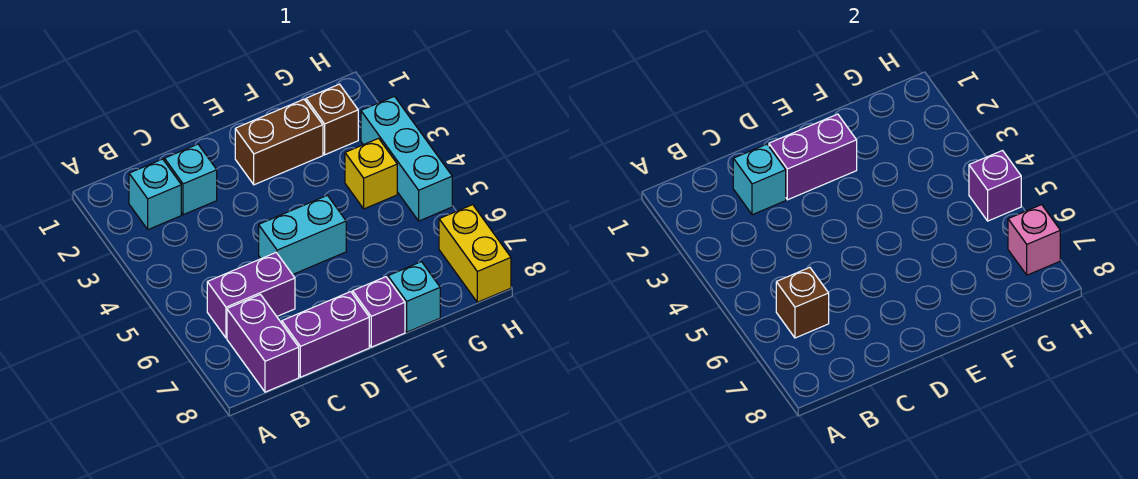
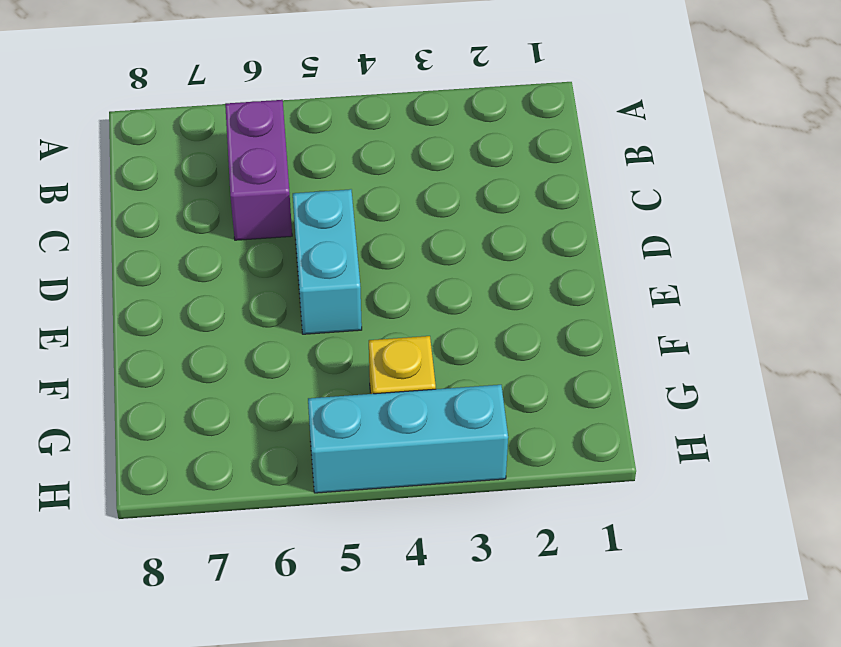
none -> cyan 1x1 brick [129,159,181,230]
none -> purple 1x2 brick [227,295,299,392]
none -> cyan 1x1 brick [164,144,217,215]

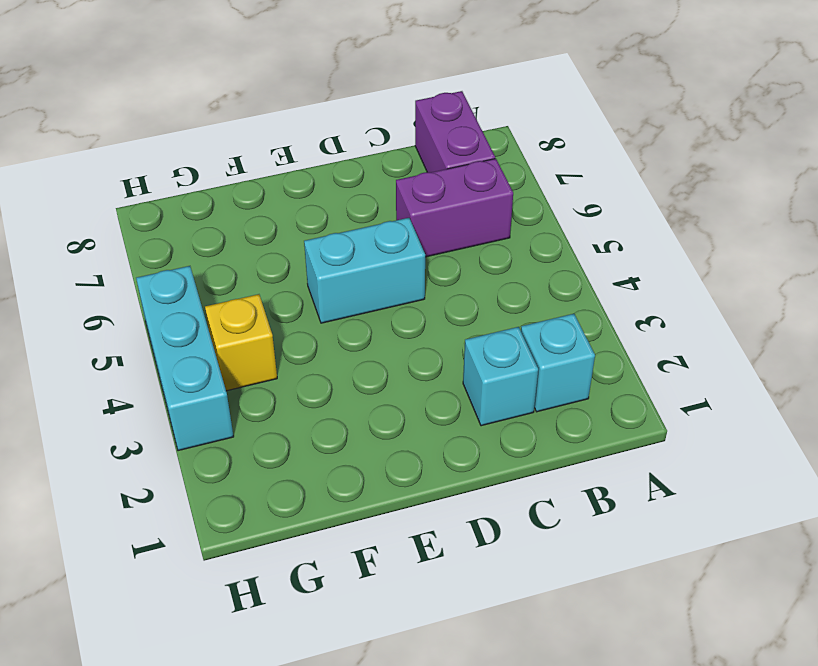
none -> purple 1x2 brick [282,292,369,377]
none -> brown 1x2 brick [235,99,323,185]
none -> purple 1x1 brick [353,277,405,347]

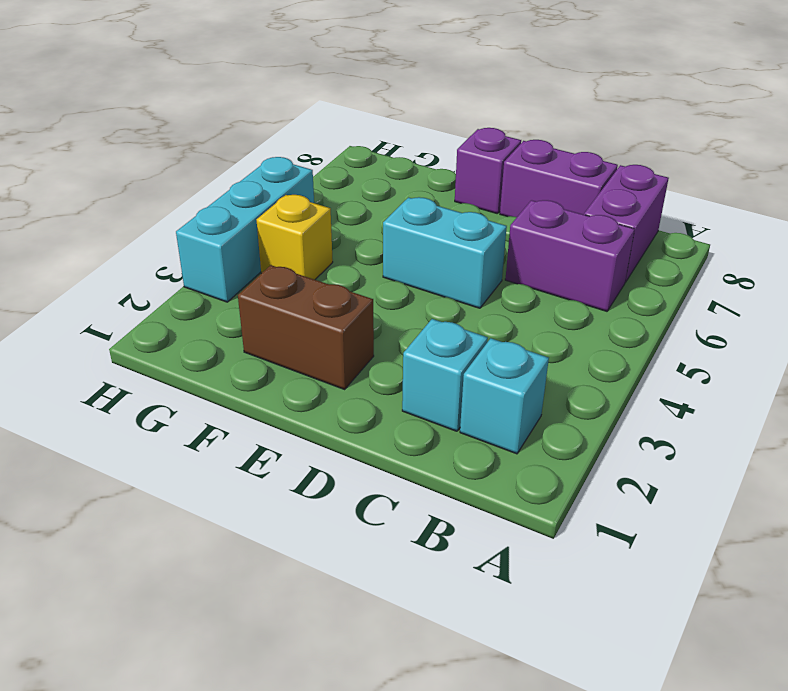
none -> cyan 1x1 brick [388,262,440,332]
none -> brown 1x1 brick [306,84,358,155]
none -> yellow 1x2 brick [439,205,511,302]

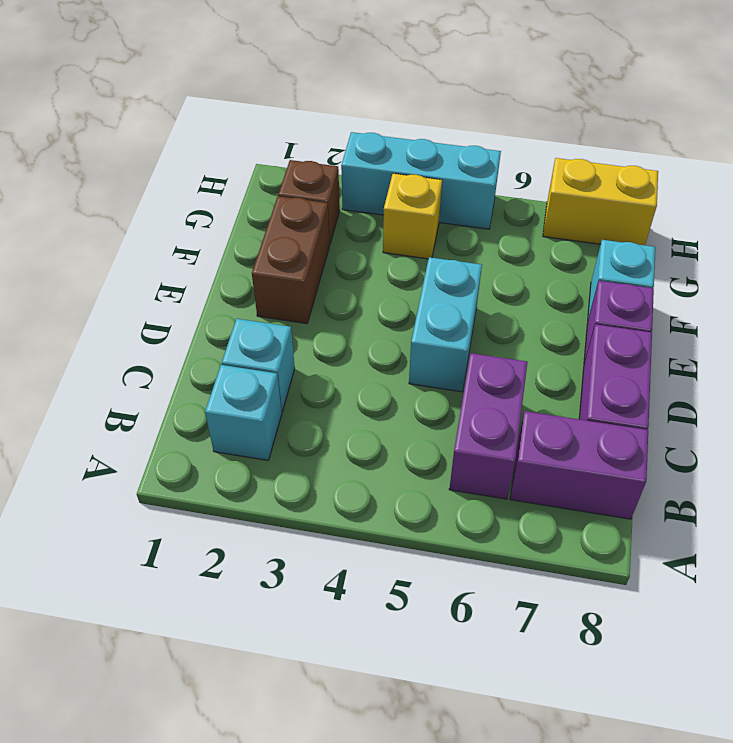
none -> brown 1x1 brick [776,267,829,338]
none -> cyan 1x1 brick [733,144,786,215]
none -> purple 1x2 brick [769,114,857,200]

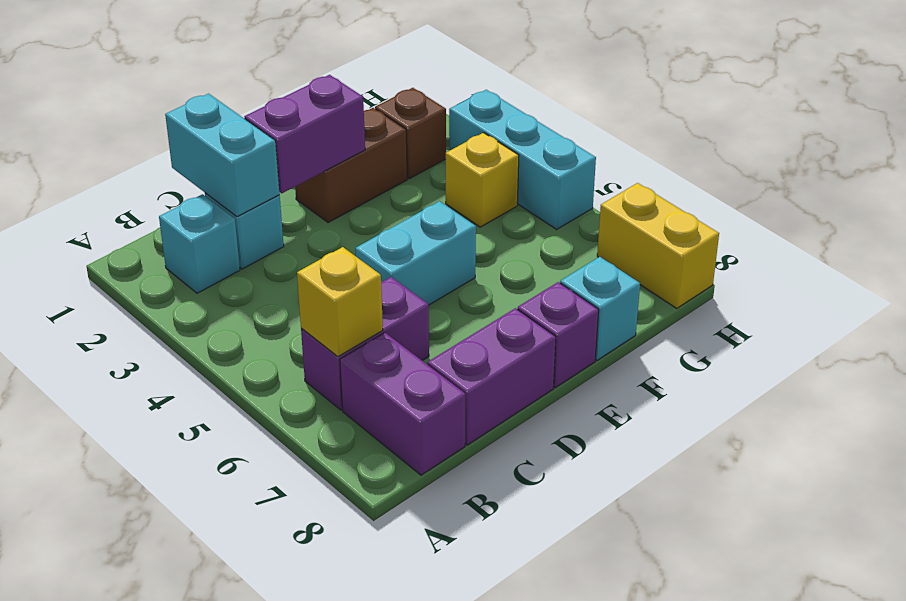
yellow 1x1 brick [297,247,383,357] -> brown 1x1 brick [776,267,829,338]
cyan 1x2 brick [165,94,280,217] -> cyan 1x1 brick [733,144,786,215]
none -> purple 1x1 brick [969,151,1021,221]
none -> pink 1x1 brick [1008,205,1060,275]

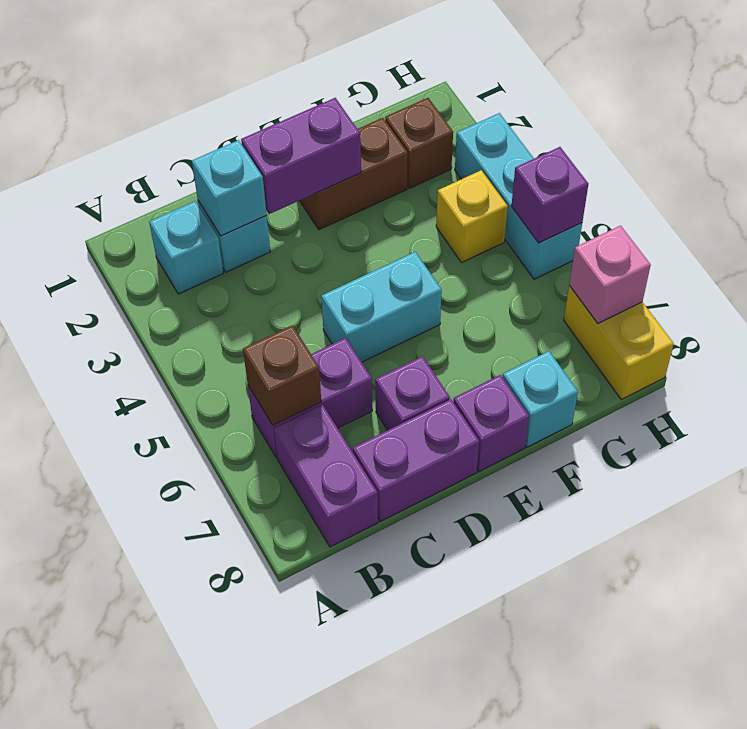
purple 1x1 brick [375,356,450,430] -> none

